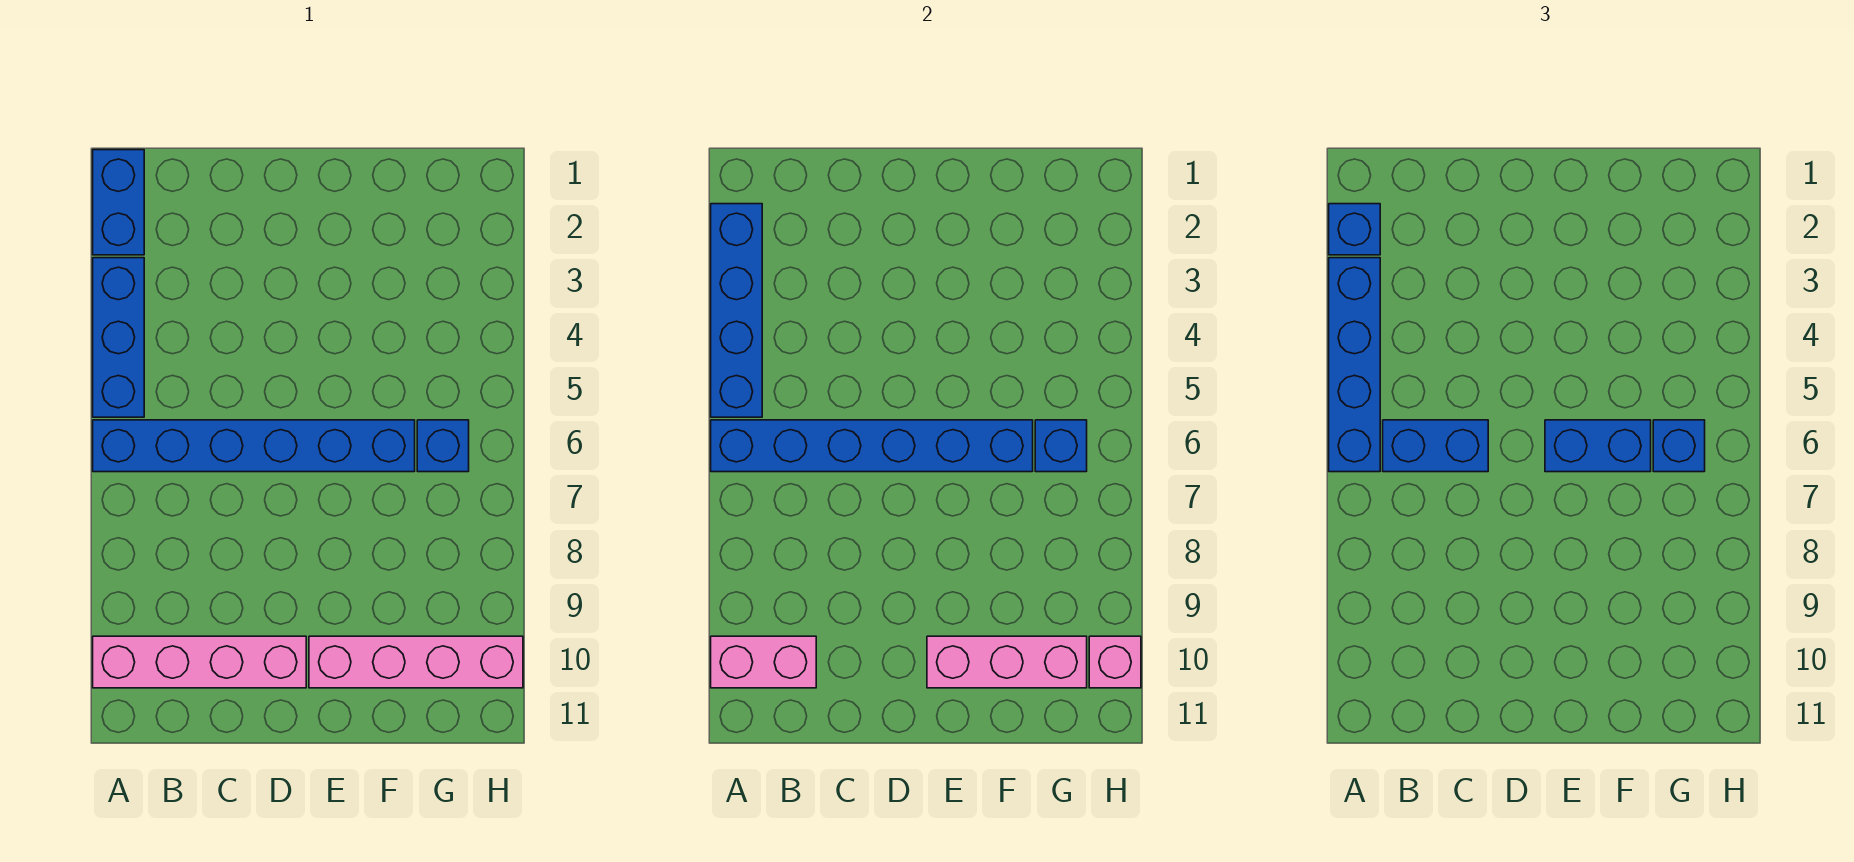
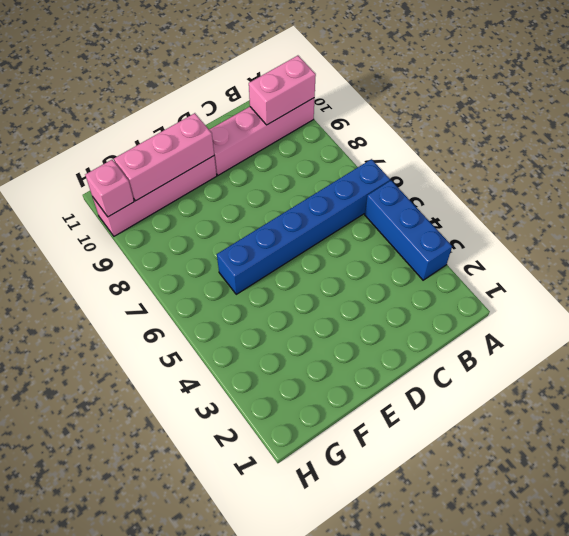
none -> blue 1x2 brick [93,150,144,255]
none -> blue 1x1 brick [417,420,469,472]
none -> blue 1x4 brick [711,204,762,417]

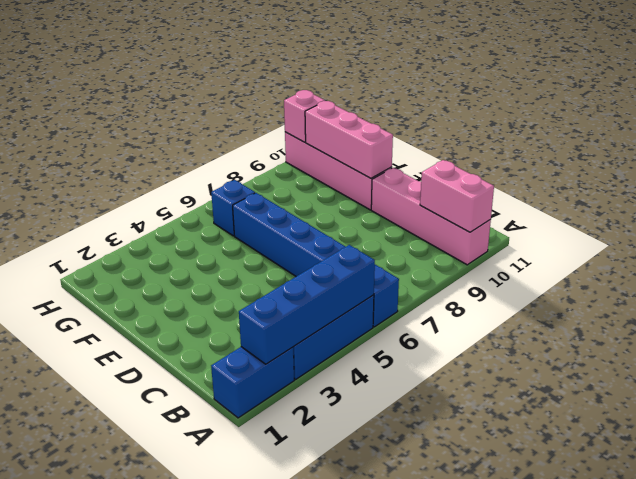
none -> blue 1x6 brick [711,420,1033,472]
none -> blue 1x1 brick [1035,420,1087,472]
none -> blue 1x1 brick [1329,204,1380,255]

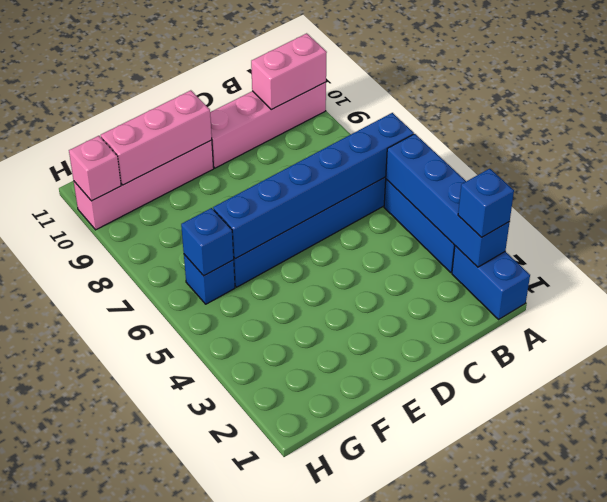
none -> blue 1x4 brick [1329,258,1380,472]
none -> blue 1x2 brick [1383,420,1488,472]
none -> blue 1x2 brick [1545,420,1651,472]

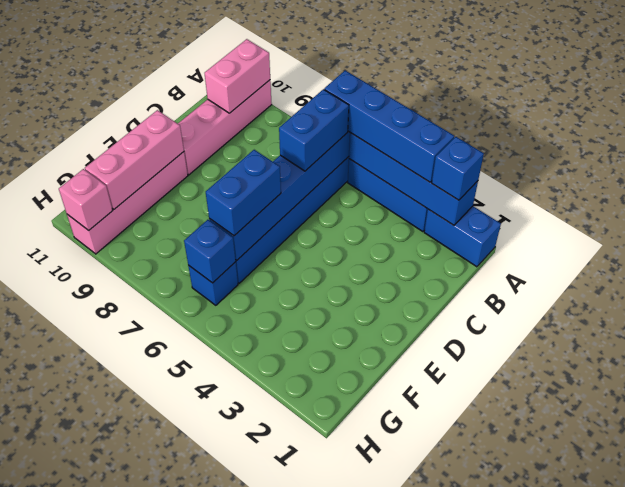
none -> blue 1x1 brick [1653,420,1705,472]

